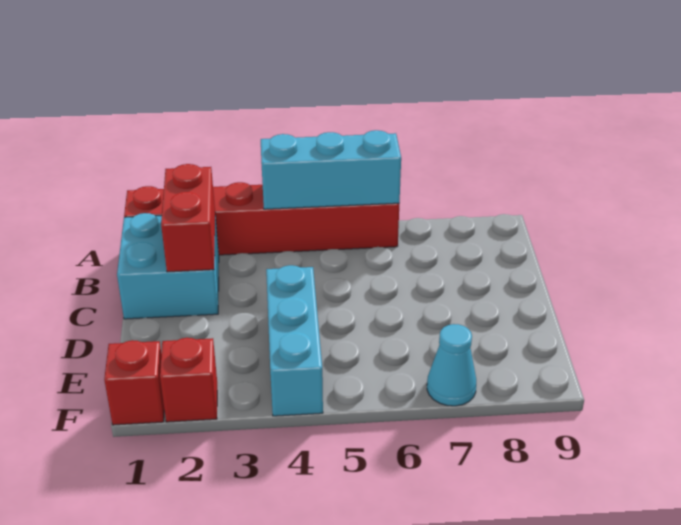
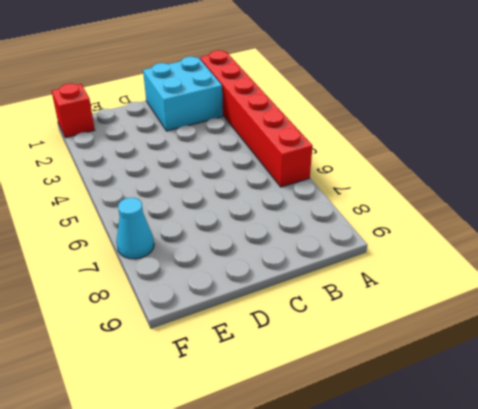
none -> cyan 1x3 brick [266,265,323,416]
none -> red 1x1 brick [160,338,217,422]

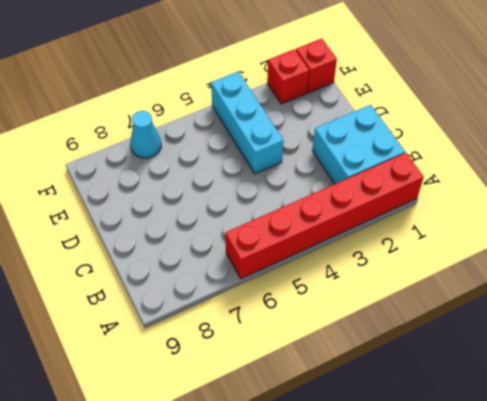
none -> cyan 1x3 brick [261,130,401,209]
none -> red 1x2 brick [161,164,215,272]

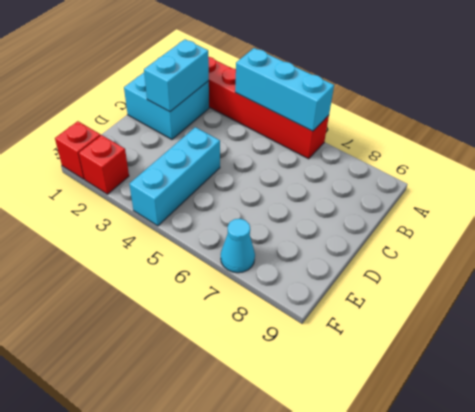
cyan 1x2 brick [144,39,209,112] -> red 1x2 brick [161,164,215,272]

